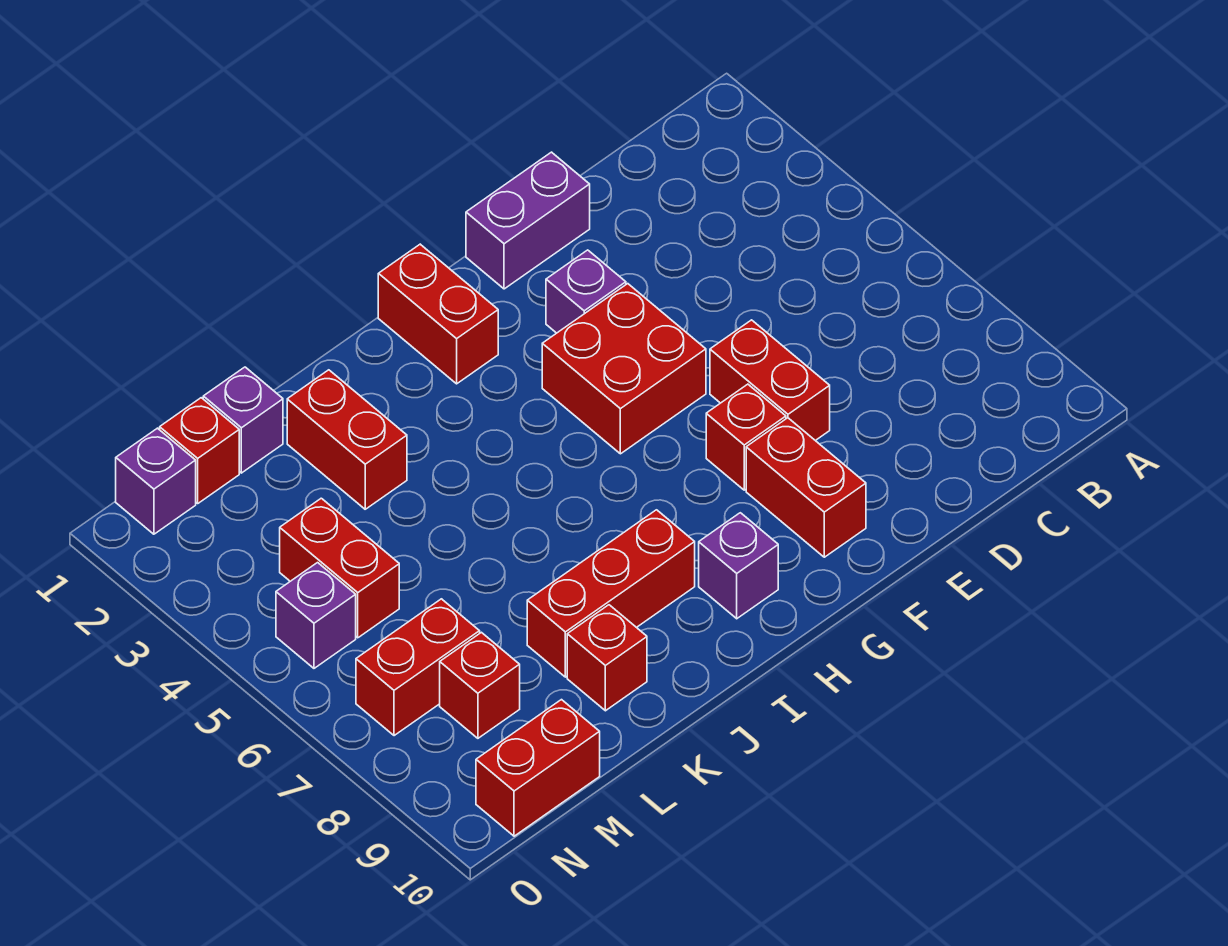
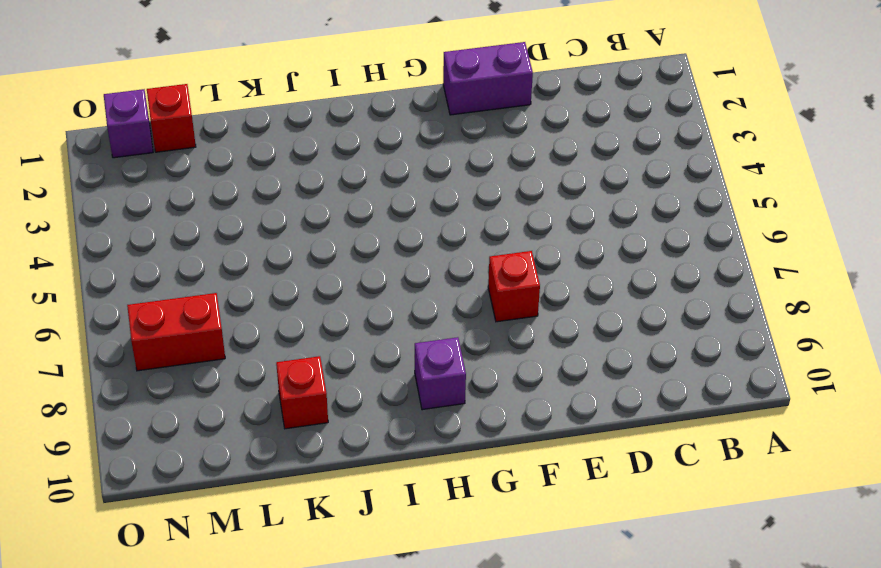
none -> red 1x2 brick [710,320,830,441]
none -> purple 1x1 brick [546,250,626,333]
none -> red 2x2 brick [542,284,706,454]

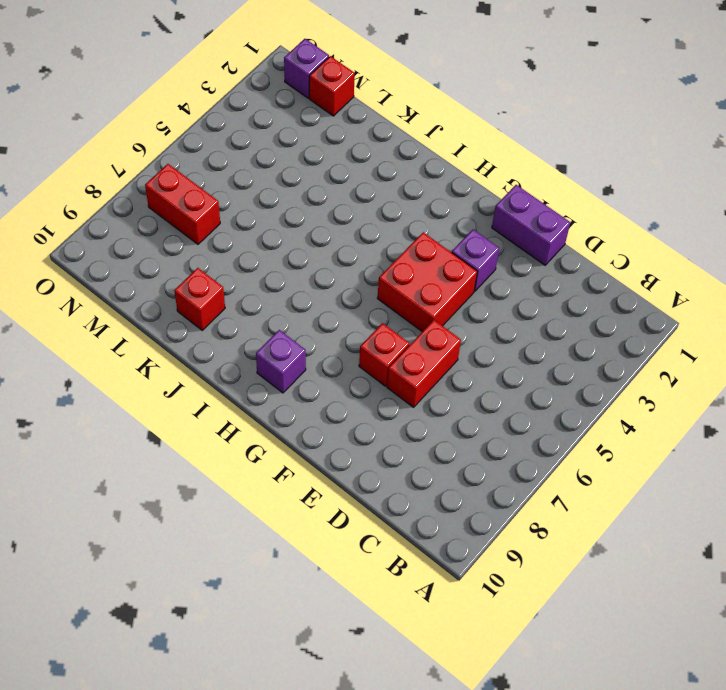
none -> red 1x2 brick [746,418,866,557]
none -> red 1x2 brick [378,244,498,384]
none -> red 1x3 brick [527,510,695,677]

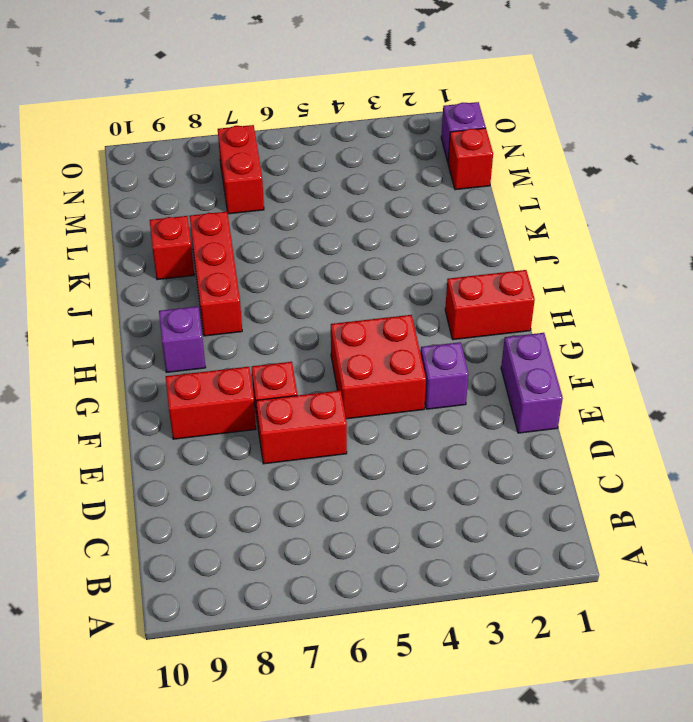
none -> red 1x2 brick [287,370,407,509]
none -> purple 1x1 brick [203,367,283,473]
none -> red 1x2 brick [280,498,399,638]

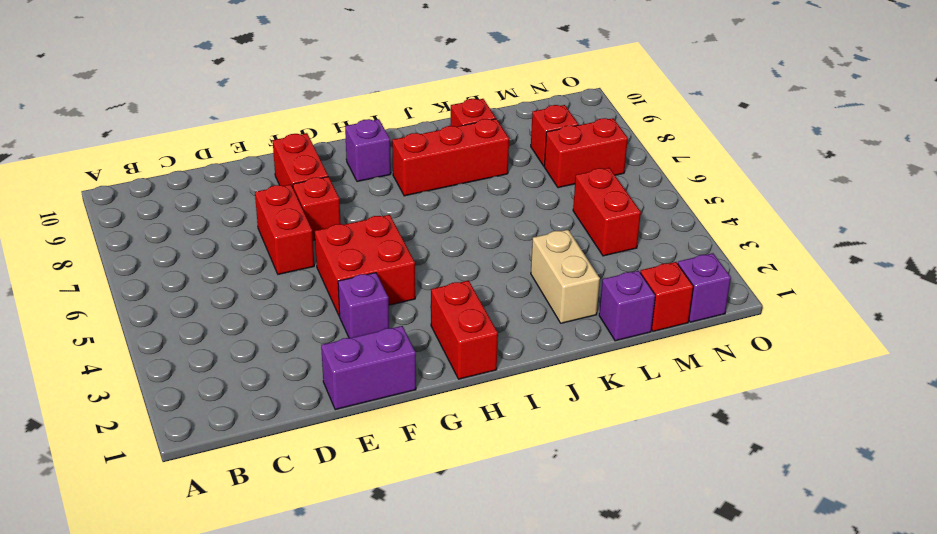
tan 1x2 brick [531,230,600,323] -> red 1x2 brick [287,370,407,509]
none -> red 1x2 brick [476,700,600,836]
none -> purple 1x1 brick [276,563,356,668]

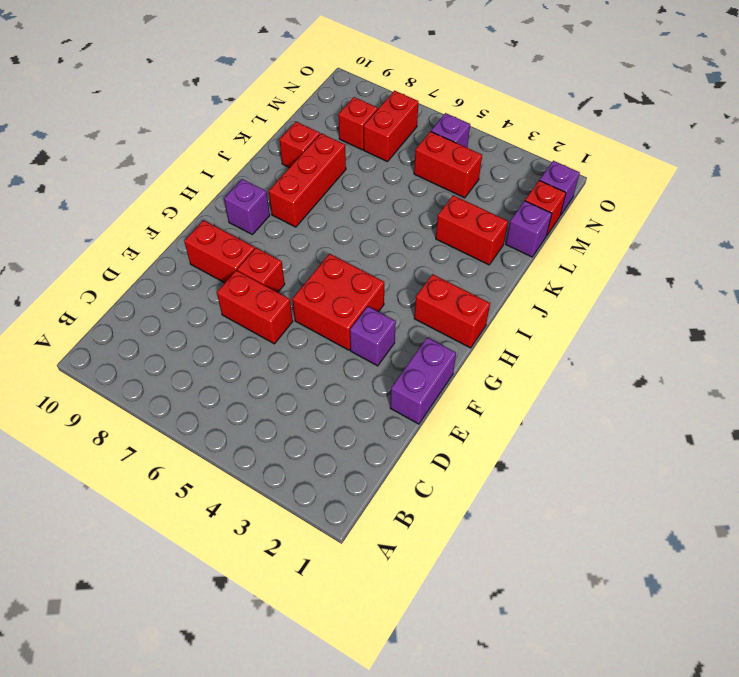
none -> red 1x2 brick [476,700,600,836]

